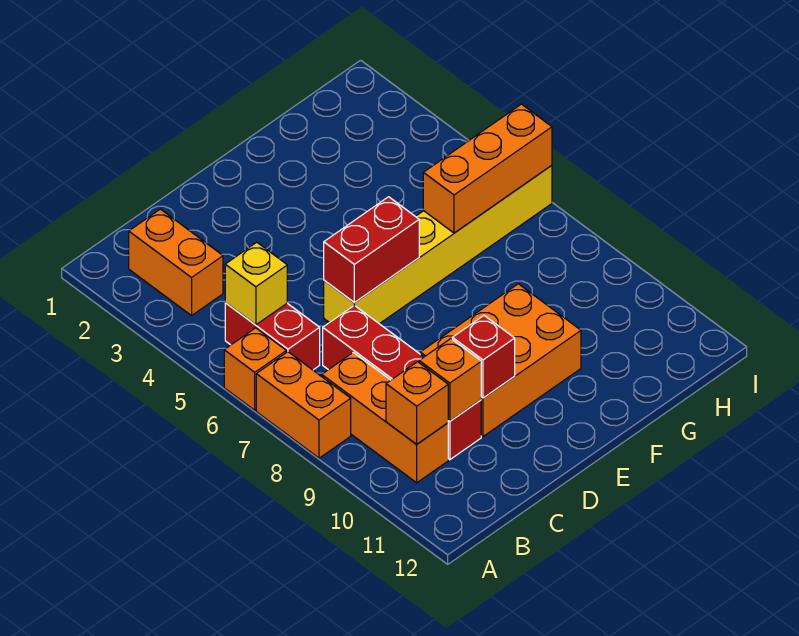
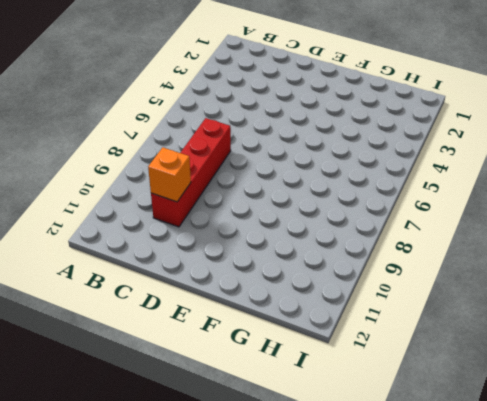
none -> orange 1x1 brick [224,328,286,410]
none -> orange 1x2 brick [256,352,351,458]
none -> orange 1x2 brick [129,209,223,316]

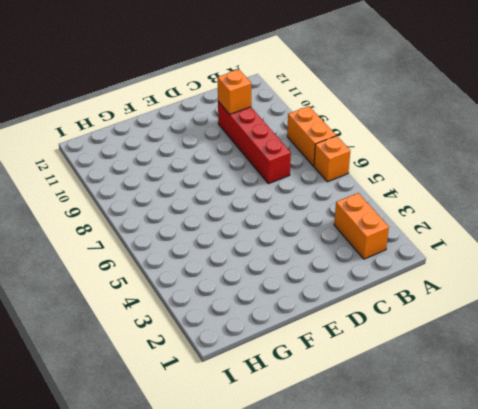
none -> red 1x2 brick [225,303,320,370]
none -> orange 1x3 brick [322,352,448,483]
none -> yellow 1x6 brick [324,165,552,324]

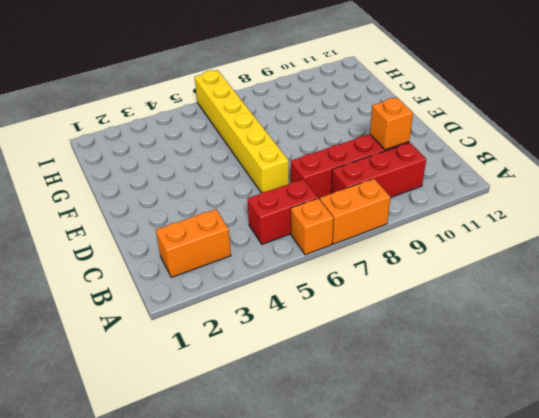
red 1x3 brick [331,143,426,198] -> orange 1x3 brick [322,352,448,483]
none -> orange 2x3 brick [420,284,581,436]
none -> yellow 1x1 brick [225,242,287,325]
none -> orange 1x1 brick [386,362,448,444]

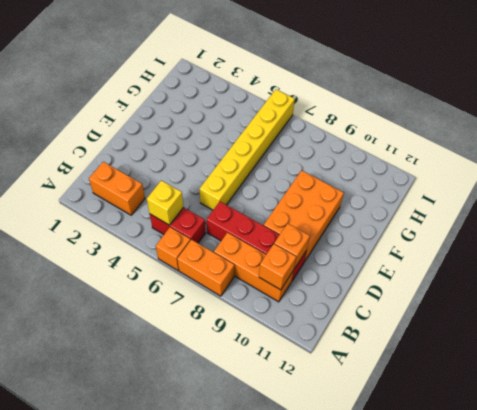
none -> red 1x2 brick [324,197,419,302]
none -> red 1x1 brick [452,316,515,398]
none -> orange 1x3 brick [423,104,552,233]

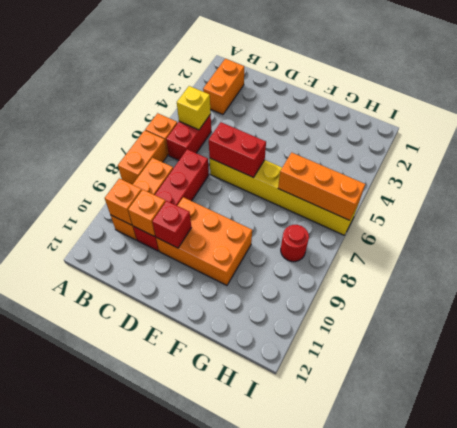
red 1x1 round brick [281,225,309,262] -> none

